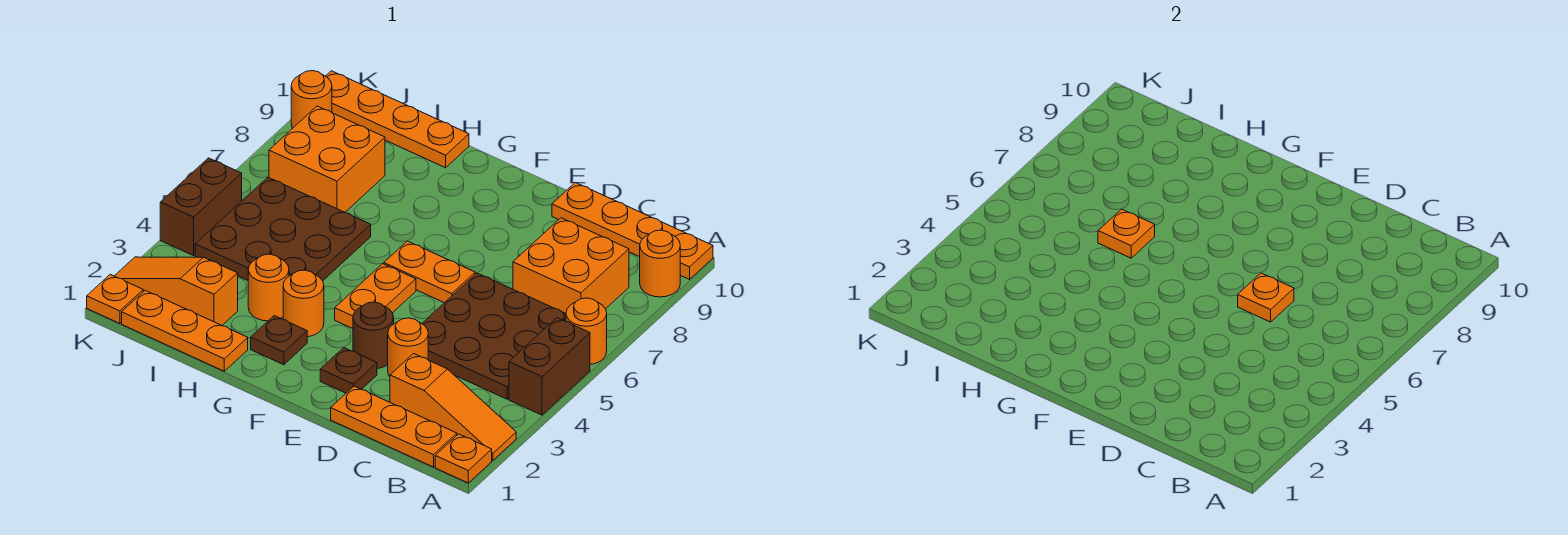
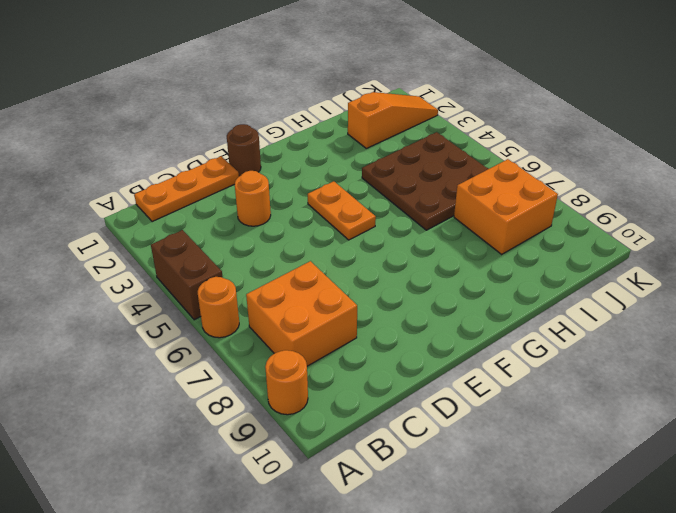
brown 1x1 round brick [227,124,261,176] -> brown 1x1 round brick moved to [353,302,394,369]
none -> orange 1x1 plate [435,434,492,483]
none -> orange 1x3 slope [390,354,516,460]
none -> orange 1x4 plate [552,183,713,279]

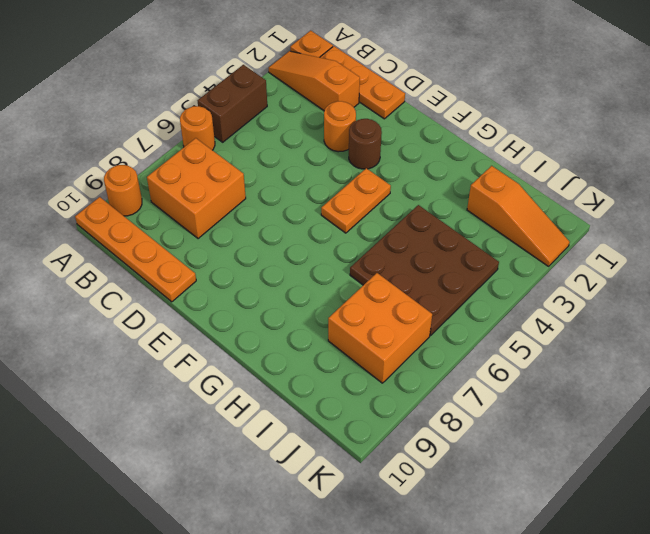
none -> brown 3x3 plate [422,273,566,399]
none -> brown 1x1 plate [320,348,377,393]
none -> orange 1x2 plate [384,241,475,303]

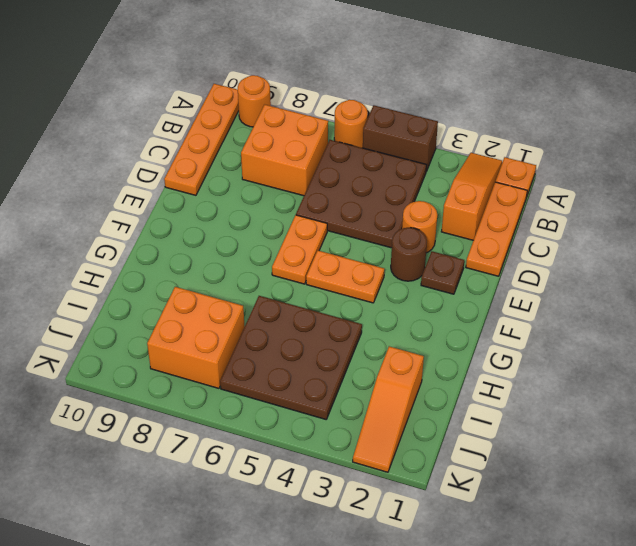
none -> brown 1x1 plate [251,316,307,365]
none -> orange 1x1 round brick [283,270,324,337]
none -> orange 1x3 plate [122,291,248,371]

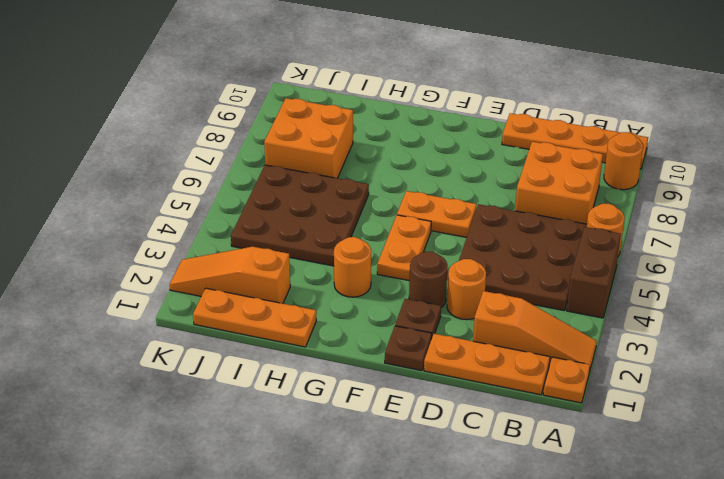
brown 1x1 plate [385,326,432,371] -> brown 1x1 plate moved to [251,316,307,365]
none -> orange 1x1 round brick [248,254,289,321]
none -> orange 1x4 plate [326,71,469,168]
none -> orange 1x1 plate [87,275,143,323]

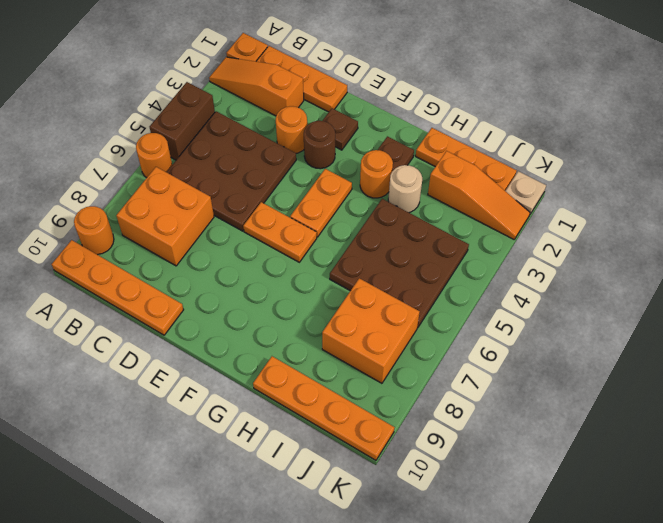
tan 1x1 round brick [388,165,422,212] -> orange 1x1 round brick [248,254,289,321]
tan 1x1 plate [506,171,546,214] -> orange 1x1 plate [87,275,143,323]
none -> brown 1x2 brick [160,158,242,256]
none -> orange 1x1 round brick [291,71,332,129]
none -> orange 1x1 plate [1238,273,1294,322]

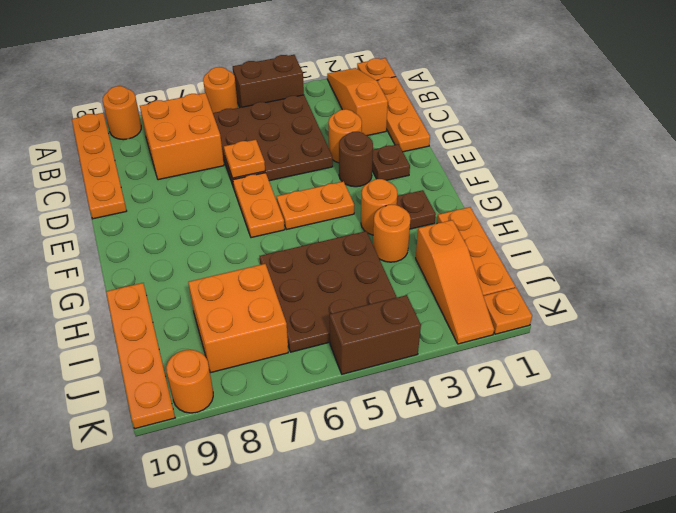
none -> orange 1x1 plate [1098,209,1155,258]

